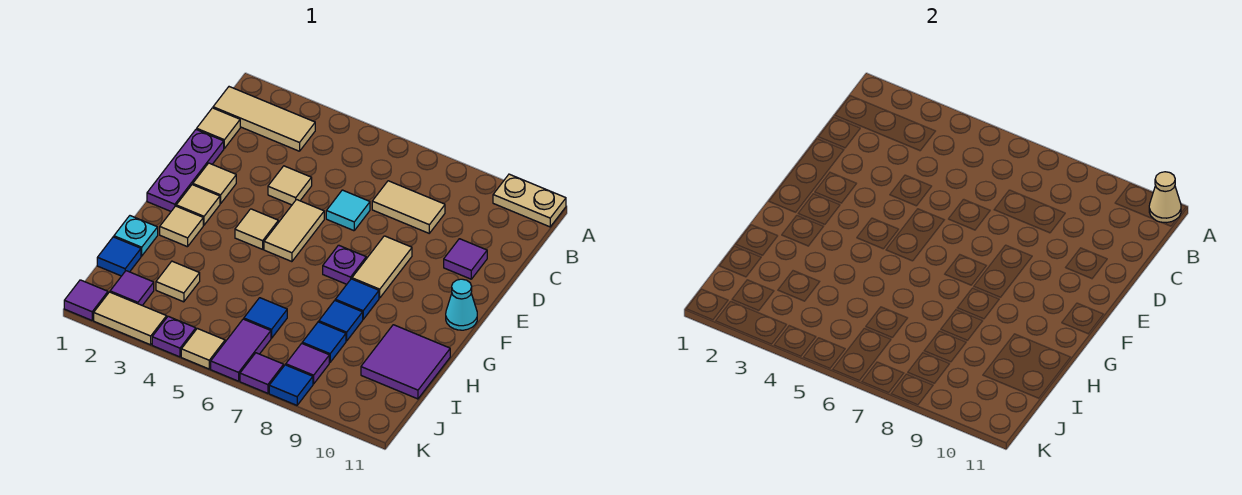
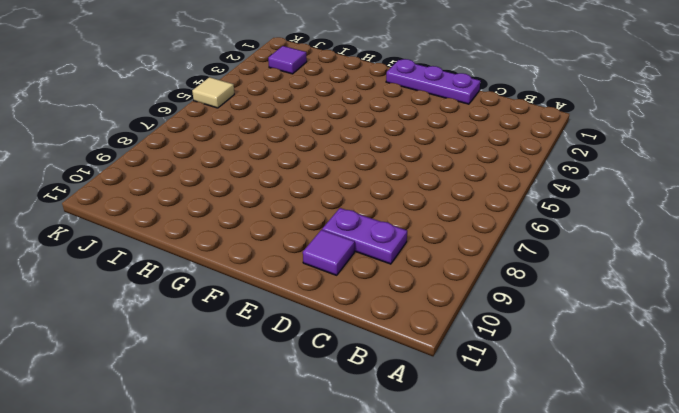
purple 1x2 plate [322,208,407,264] -> none
none -> tan 1x2 plate [493,174,566,227]
none -> tan 1x3 tile [213,87,315,151]
none -> tan 1x1 tile [197,108,240,148]
none -> tan 1x2 tile [372,181,445,233]

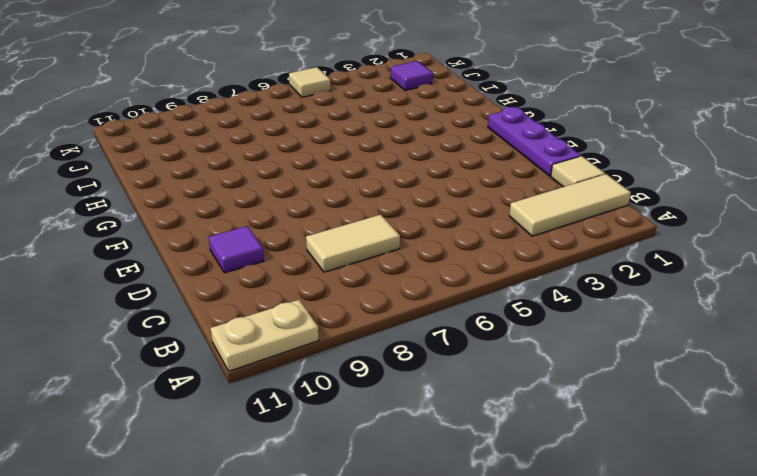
none -> tan 1x1 tile [268,166,312,205]
none -> cyan 1x1 tile [326,190,370,231]
none -> tan 1x1 tile [193,163,236,204]
none -> tan 1x2 tile [264,200,324,262]

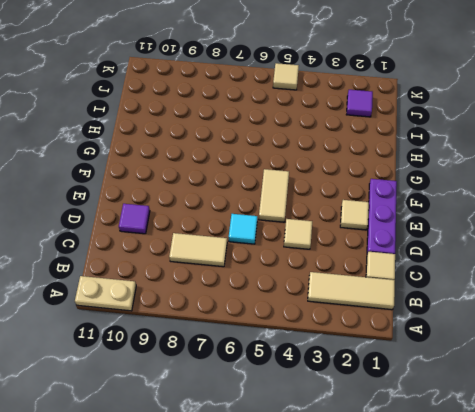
none -> tan 1x2 tile [352,236,412,298]
none -> tan 1x1 tile [176,185,220,225]
none -> tan 1x1 tile [235,209,278,249]
none -> purple 1x1 plate [323,245,366,284]

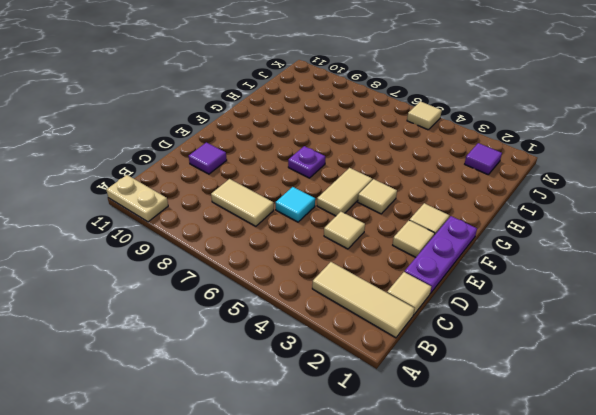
none -> tan 1x2 tile [352,236,412,298]
none -> cyan 1x1 cone [446,279,477,330]
none -> tan 1x1 tile [160,206,203,247]
none -> blue 1x1 tile [335,279,379,319]

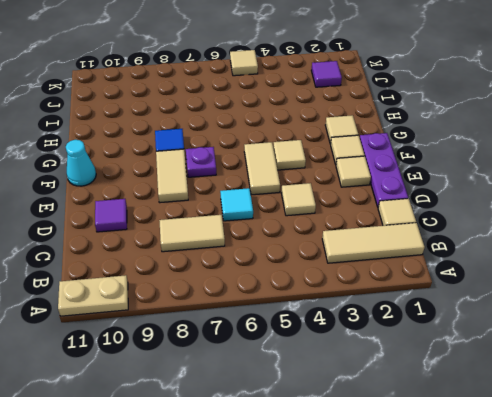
none -> cyan 1x1 plate [114,216,158,256]
none -> blue 1x1 tile [319,301,363,341]
none -> purple 2x2 tile [361,325,450,399]
none -> blue 1x1 tile [97,237,141,276]

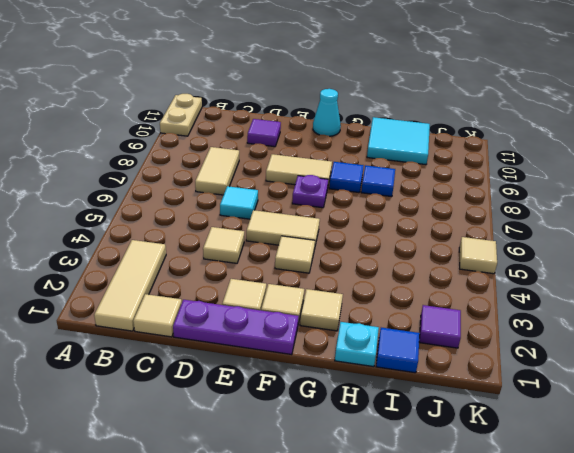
cyan 2x2 tile [367,117,430,165] -> purple 2x2 tile [361,325,450,399]
none -> tan 1x1 tile [156,261,200,302]
none -> blue 1x1 tile [244,298,287,338]
none -> blue 1x1 tile [302,322,346,362]
none -> purple 1x2 tile [211,319,271,381]

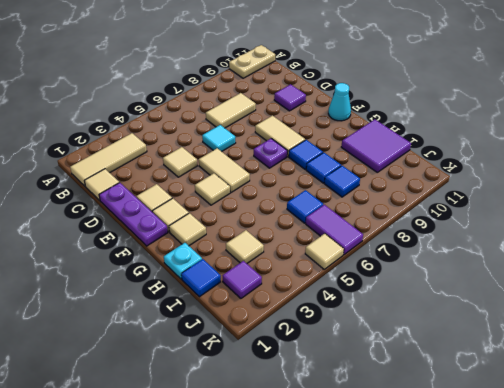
none -> purple 1x1 tile [286,343,329,384]
none -> purple 1x1 tile [64,280,108,320]
none -> tan 1x2 tile [94,292,167,345]
none -> purple 1x1 plate [152,316,196,357]

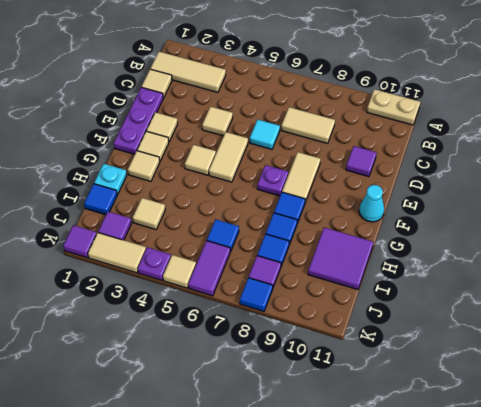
none -> purple 1x1 tile [240,353,284,393]
none -> tan 1x1 cone [1149,172,1181,223]

